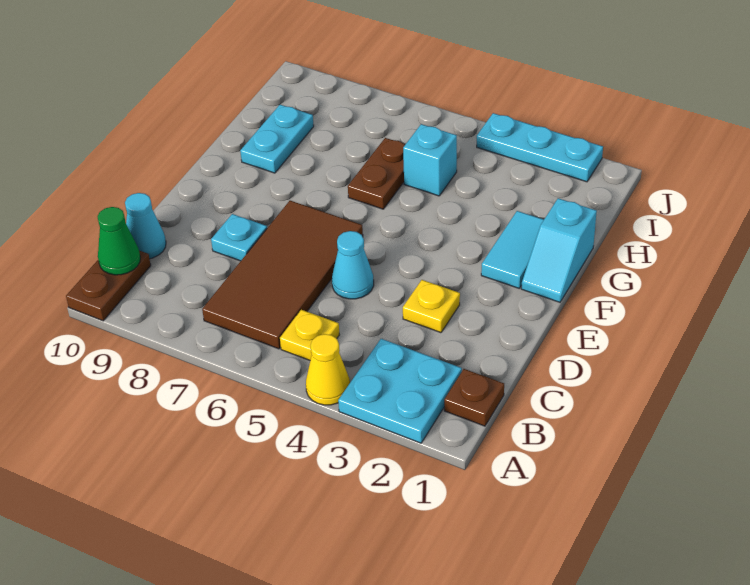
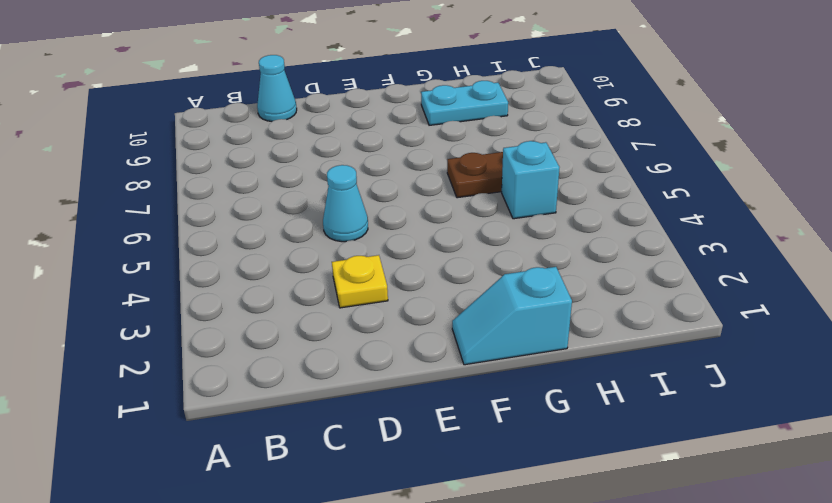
none -> cyan 2x2 plate [338,339,462,443]
none -> yellow 1x1 cone [306,334,350,405]
none -> brown 1x2 plate [66,251,151,321]

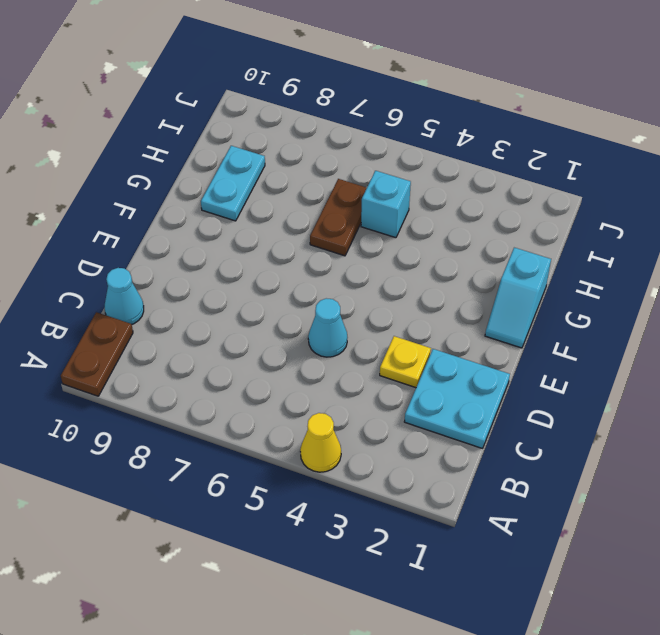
cyan 2x2 plate [404,349,510,449] -> cyan 2x2 plate moved to [338,339,462,443]
none -> brown 1x1 plate [444,369,504,426]
none -> yellow 1x1 plate [280,310,339,360]
none -> brown 2x4 tile [202,201,363,349]

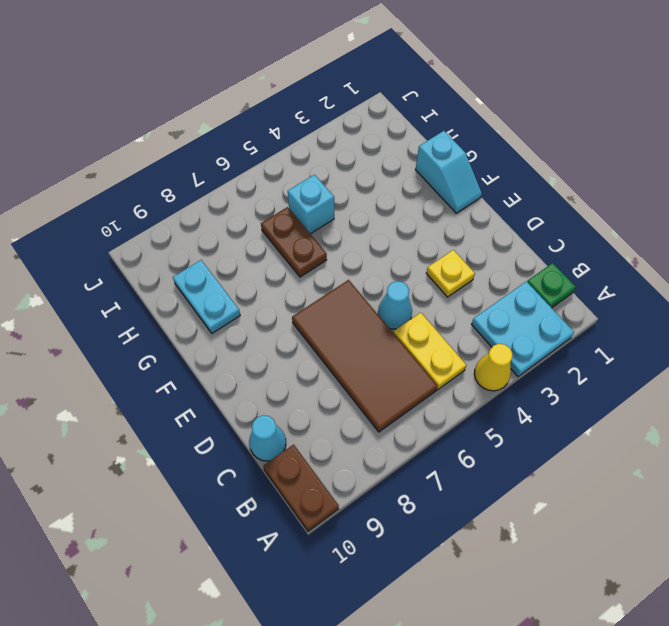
green 1x1 plate [527,263,576,308] -> brown 1x1 plate [444,369,504,426]
yellow 1x2 plate [394,313,466,390] -> yellow 1x1 plate [280,310,339,360]
none -> cyan 1x1 plate [211,214,267,261]
none -> cyan 1x2 tile [481,211,544,288]
none -> cyan 1x3 plate [477,113,603,182]

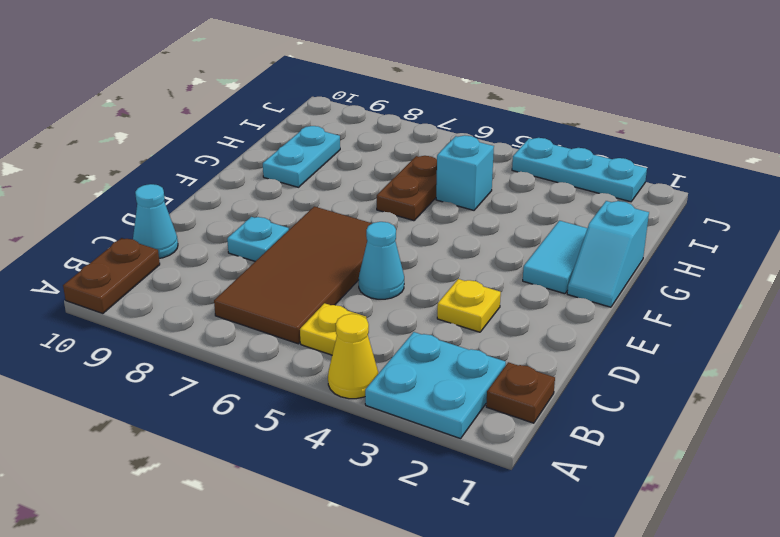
none -> green 1x1 cone [98,207,140,275]

